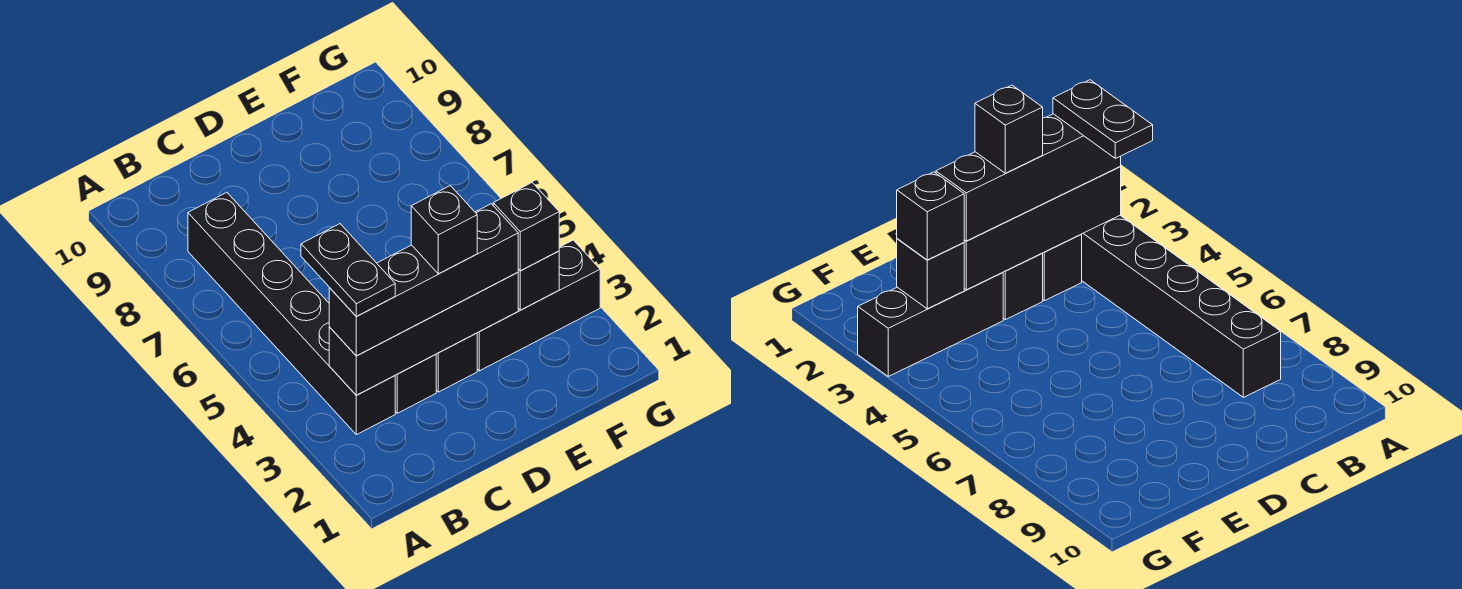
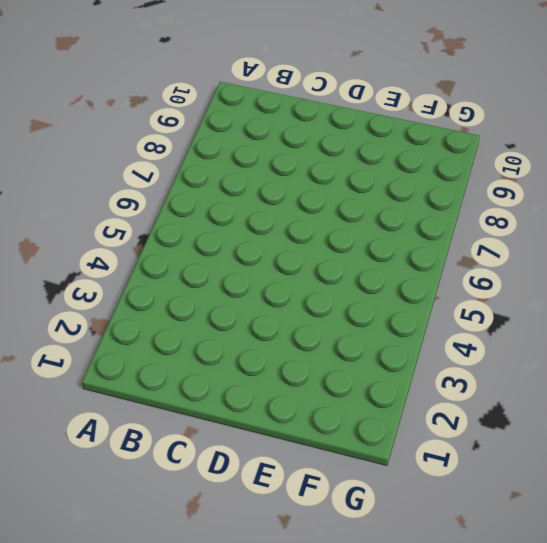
none -> black 1x6 brick [188,192,395,435]
none -> black 1x1 brick [395,355,436,413]

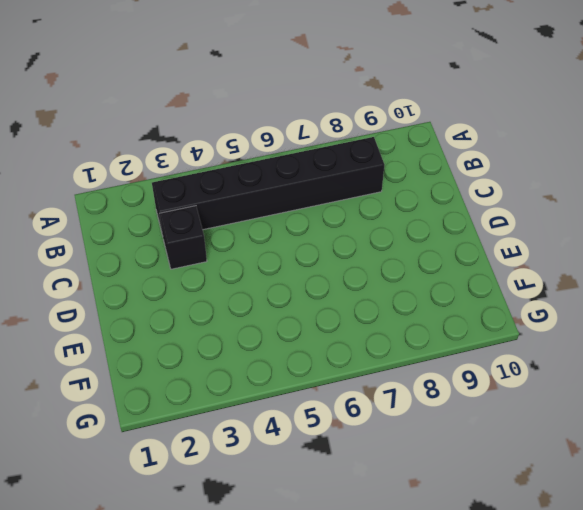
none -> black 1x1 brick [436,333,477,392]
none -> black 1x3 brick [477,240,600,371]

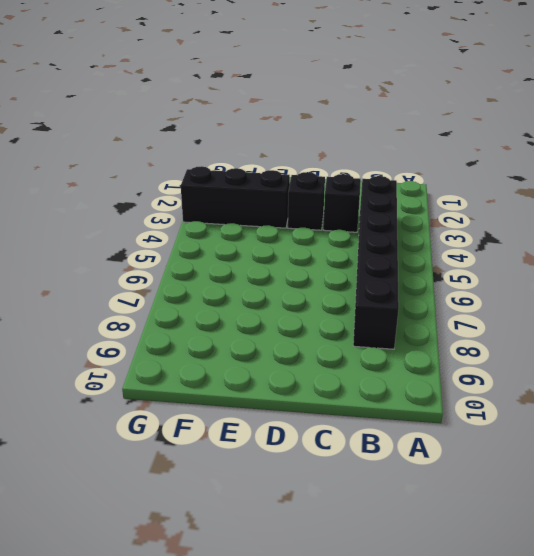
none -> black 1x4 brick [329,273,518,395]
none -> black 1x1 brick [518,251,559,310]

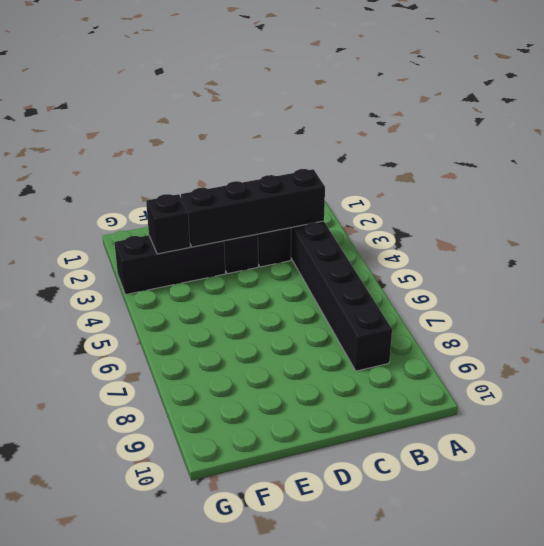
none -> black 1x4 brick [329,204,518,356]
none -> black 1x1 brick [493,183,559,271]

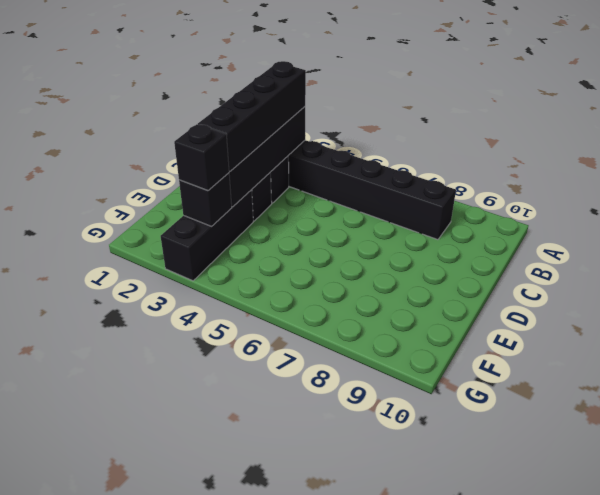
none -> black 1x2 plate [301,224,395,317]
none -> black 1x1 brick [411,186,477,274]

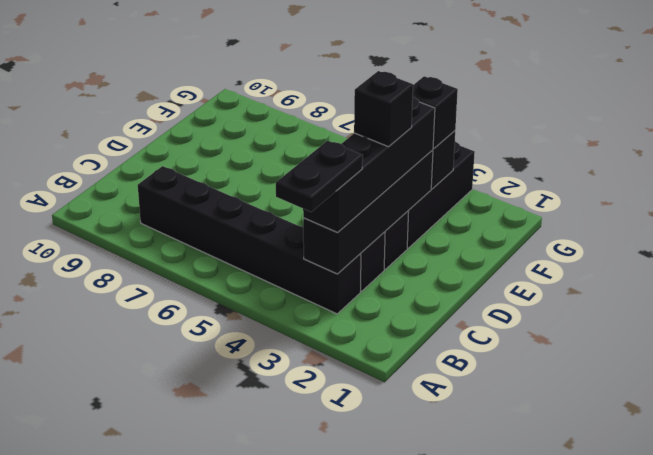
black 1x2 plate [276,141,363,212] -> black 1x2 plate turned to [301,224,395,317]

